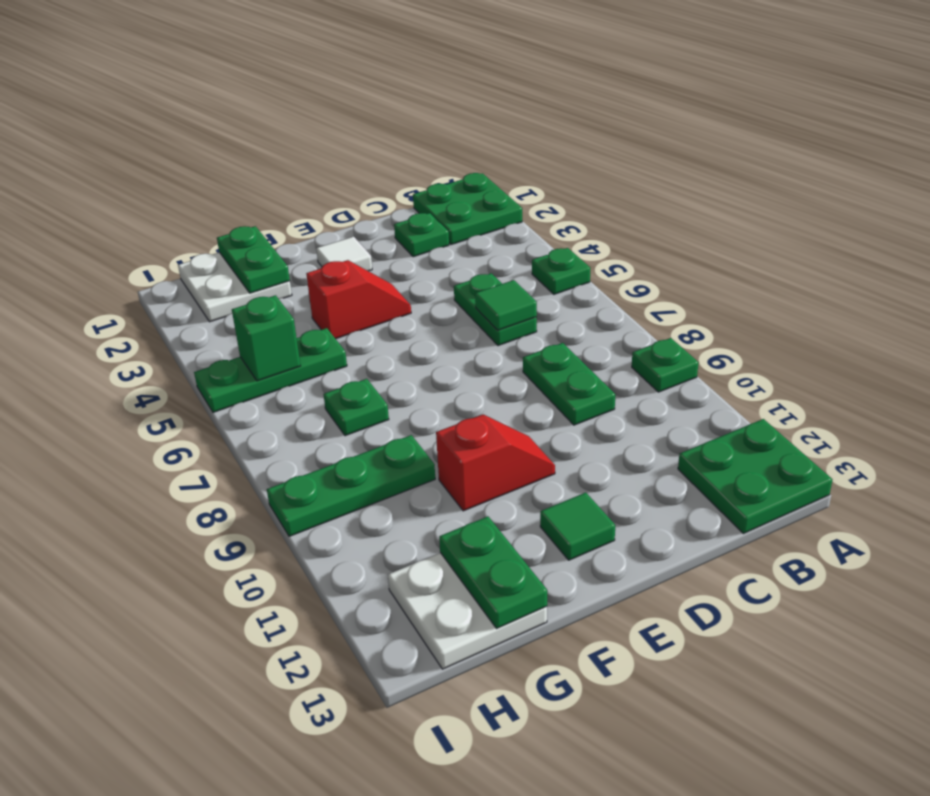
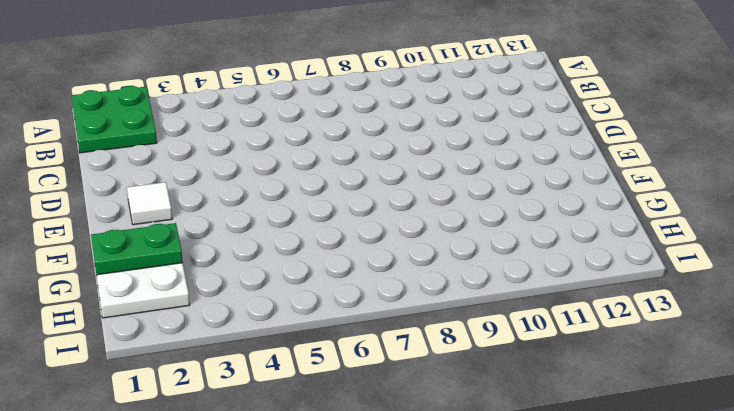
none -> green 1x1 plate [532,248,590,294]
none -> green 1x1 plate [632,338,699,392]
none -> green 2x2 plate [678,419,832,534]

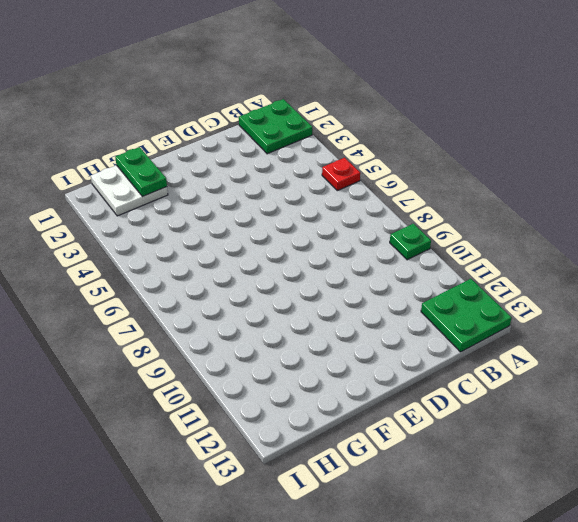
red 1x1 plate [322,158,360,191] -> green 1x1 plate [532,248,590,294]
none -> green 1x1 plate [394,213,449,257]
none -> green 1x2 plate [454,273,537,346]
none -> green 1x2 plate [523,343,615,425]

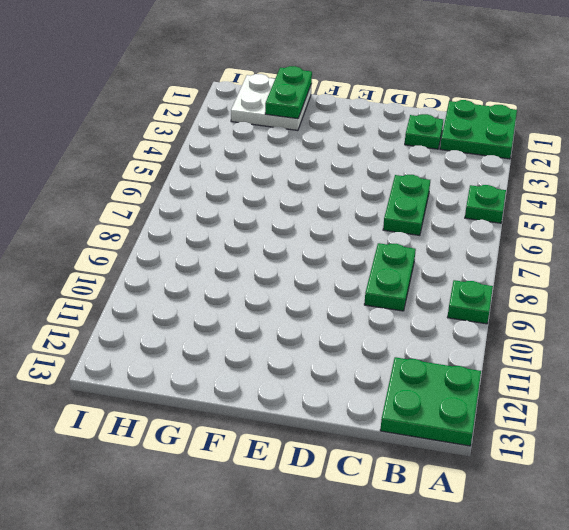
none -> white 1x1 tile [316,237,372,271]
none -> red 1x2 slope [306,260,411,339]
none -> red 1x2 slope [436,415,555,511]

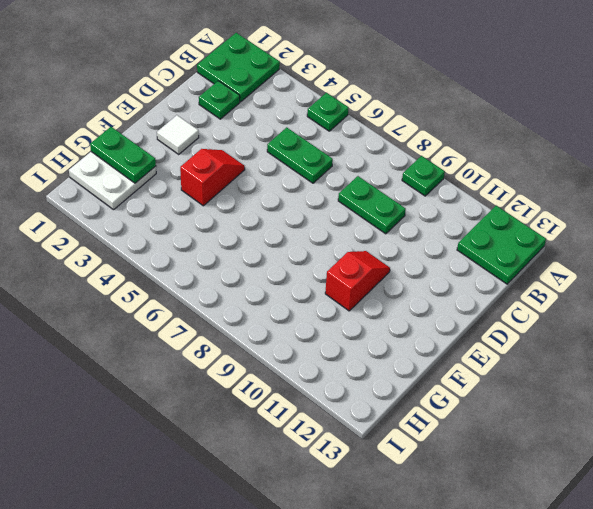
none -> green 1x1 tile [540,493,615,560]
none -> green 1x3 plate [194,328,347,412]
none -> green 1x1 plate [323,379,389,436]

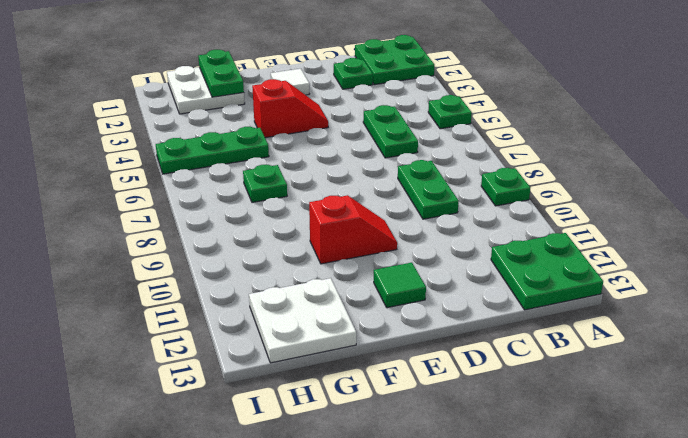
none -> green 1x3 plate [267,435,435,536]
none -> green 1x1 tile [475,280,537,330]
none -> green 1x2 plate [439,517,547,629]

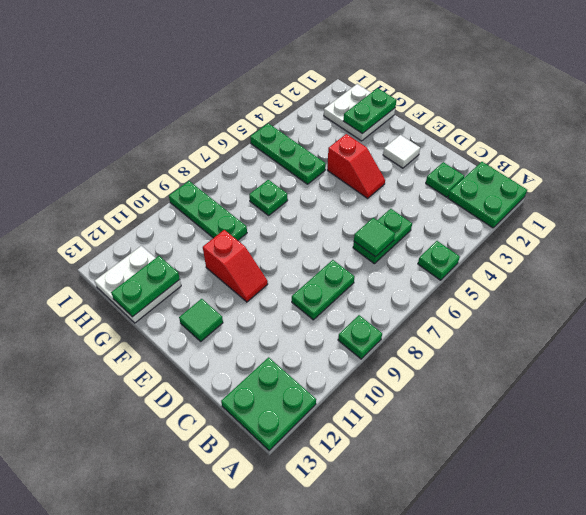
none -> green 1x1 brick [232,295,301,381]

